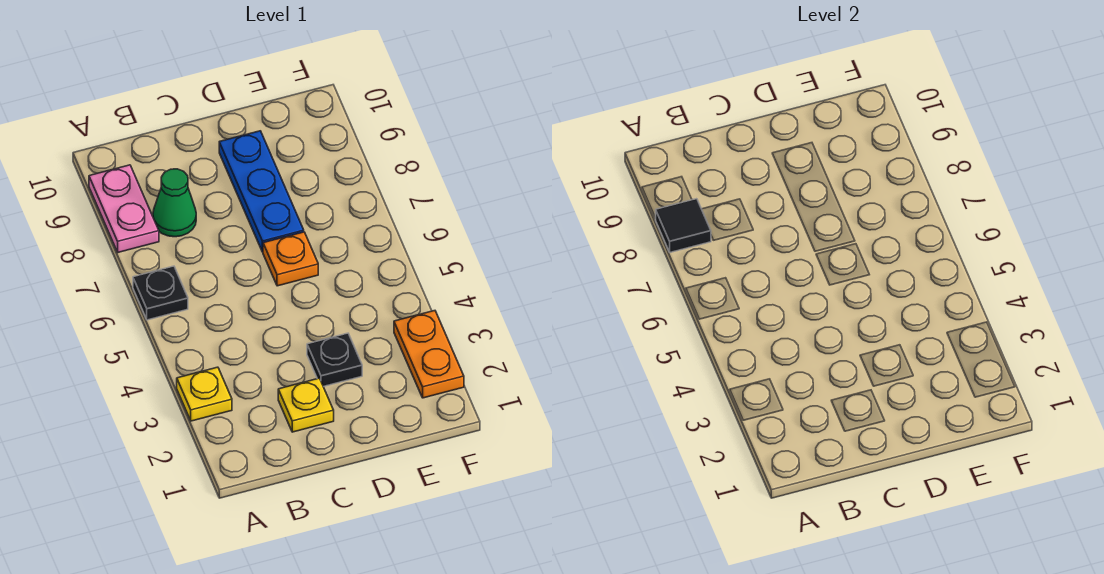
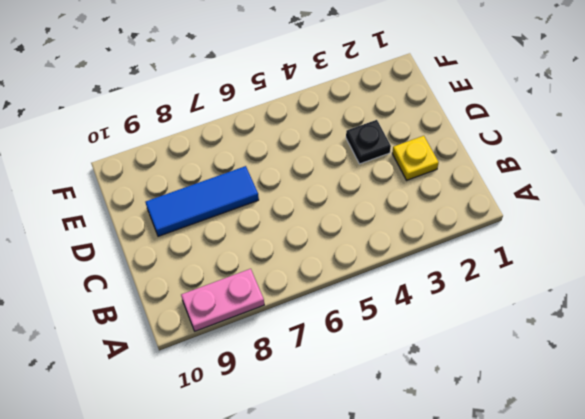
blue 1x3 tile [145,166,259,236] -> blue 1x3 plate [219,131,304,252]
none -> yellow 1x1 plate [177,367,232,421]
none -> black 1x1 plate [133,266,188,320]

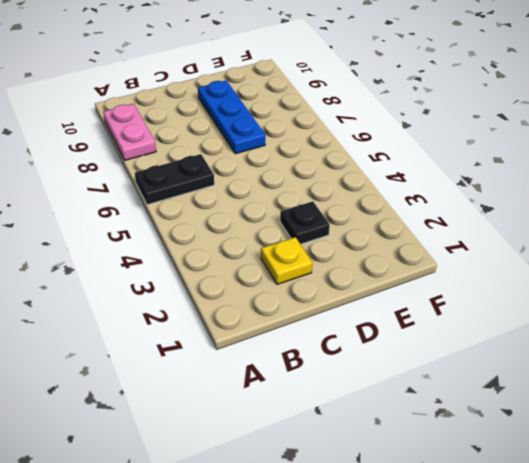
black 1x2 plate [135,154,214,205] -> black 1x1 plate [133,266,188,320]
none -> yellow 1x1 plate [177,367,232,421]
none -> green 1x1 cone [153,169,196,237]

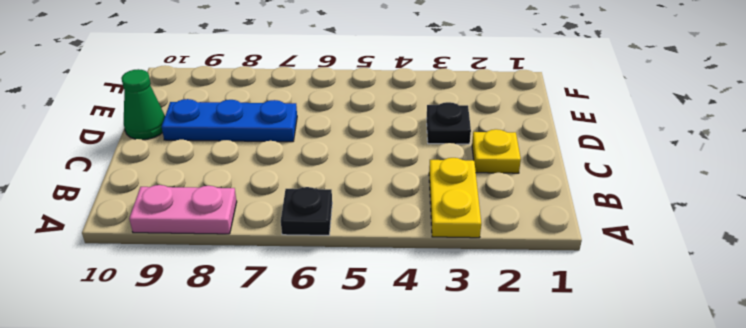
yellow 1x2 plate [429,158,481,238] -> yellow 1x1 plate [177,367,232,421]
green 1x1 cone [121,69,165,140] -> green 1x1 cone moved to [153,169,196,237]
none -> orange 1x1 plate [263,232,318,286]
none -> orange 1x2 plate [394,311,464,398]

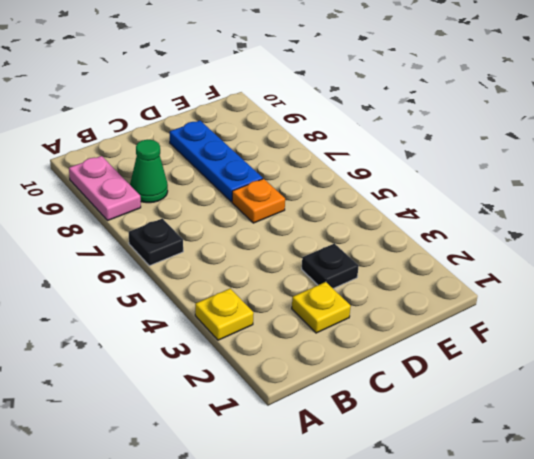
none -> orange 1x2 plate [394,311,464,398]
none -> black 1x1 tile [656,199,711,252]

